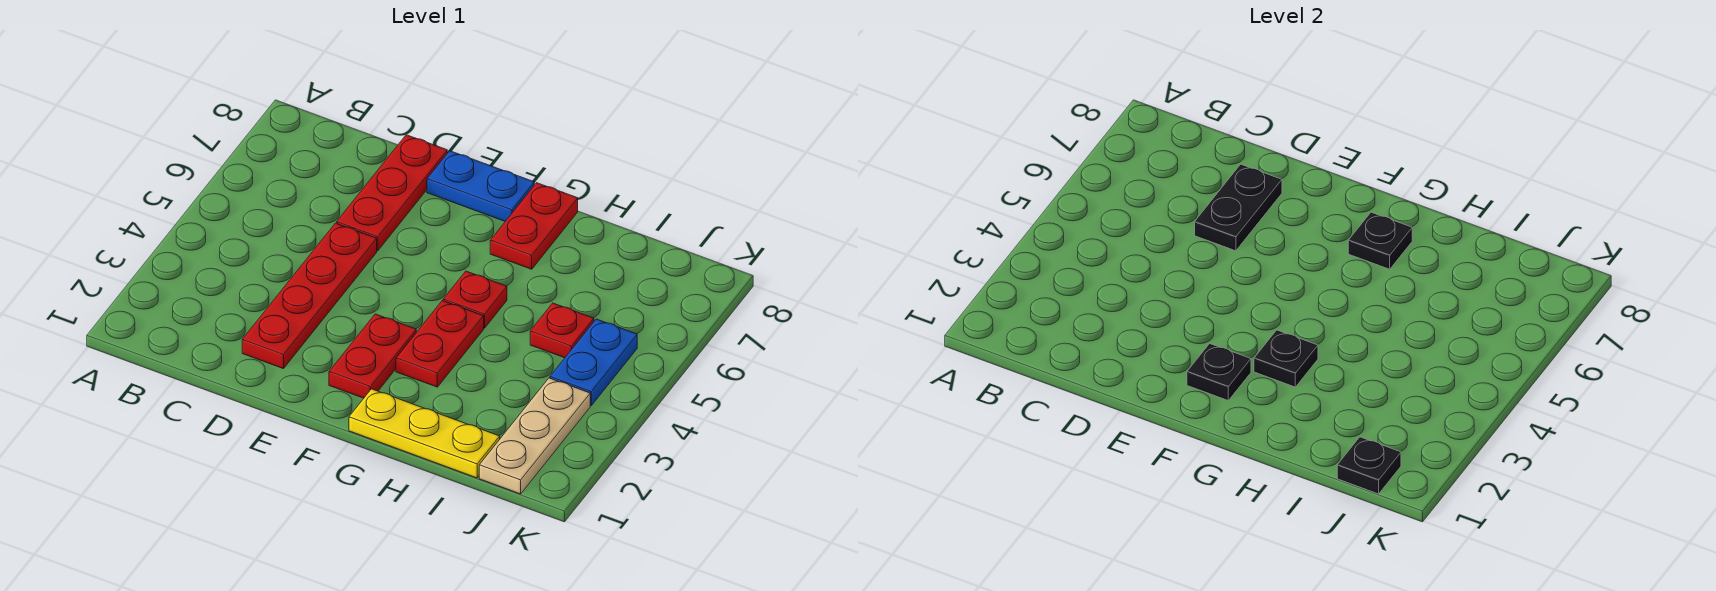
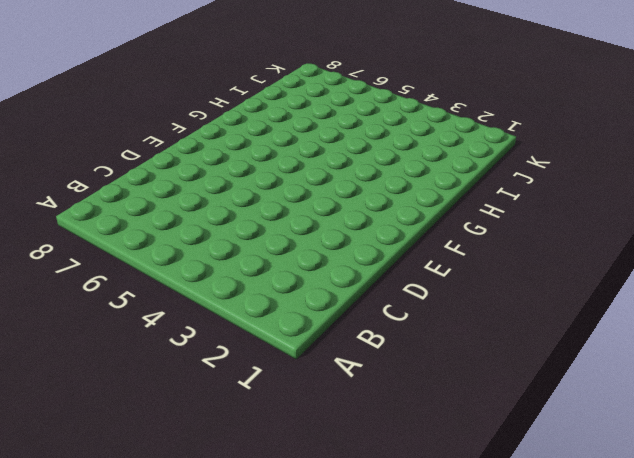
none -> red 1x4 plate [242,223,377,369]
none -> red 1x3 plate [337,135,447,251]
none -> blue 1x2 plate [427,151,534,221]

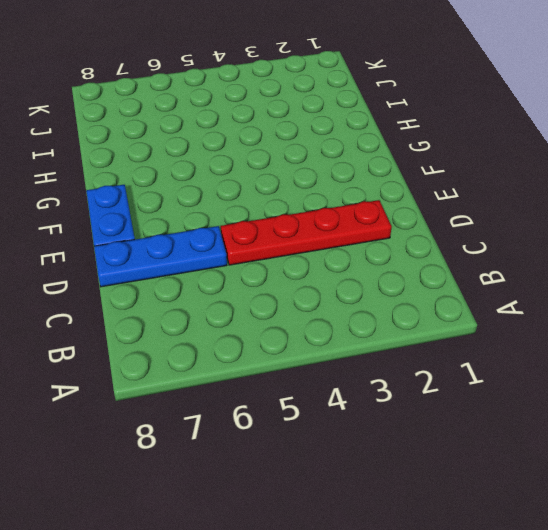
blue 1x3 plate [94,226,227,287] -> red 1x3 plate [337,135,447,251]
none -> red 1x2 plate [329,314,416,398]
none -> yellow 1x3 plate [349,389,500,478]
none -> red 1x2 plate [396,301,484,387]

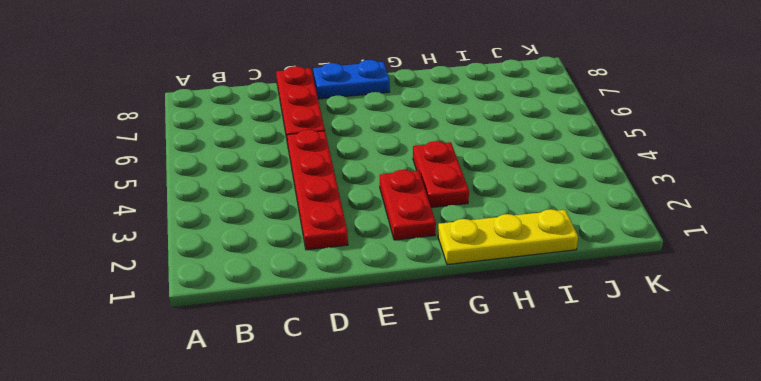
none -> red 1x1 plate [443,271,507,328]
none -> red 1x2 plate [490,183,578,269]
none -> red 1x1 plate [530,303,594,358]

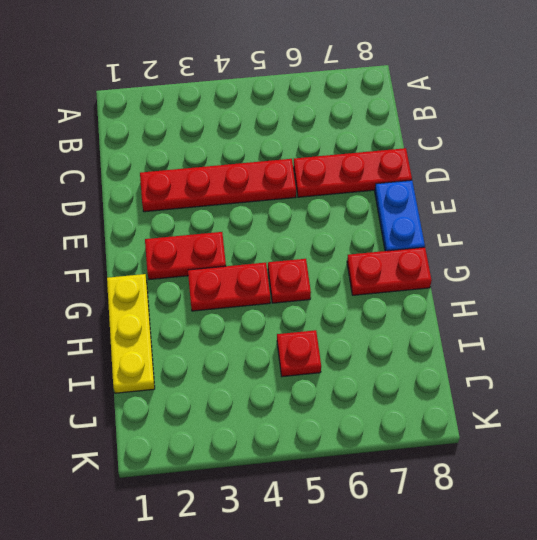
none -> tan 1x3 plate [479,378,590,494]
none -> blue 1x2 plate [550,319,637,405]
none -> black 1x2 plate [1195,164,1282,251]

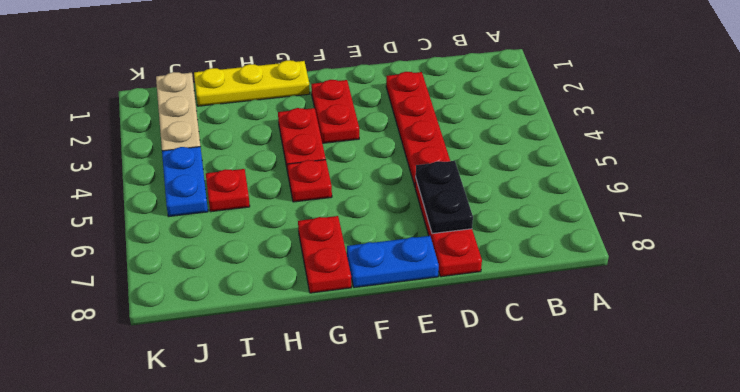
none -> black 1x1 plate [1187,344,1251,400]
none -> black 1x1 plate [1254,330,1318,387]
none -> black 1x1 plate [1348,212,1412,269]

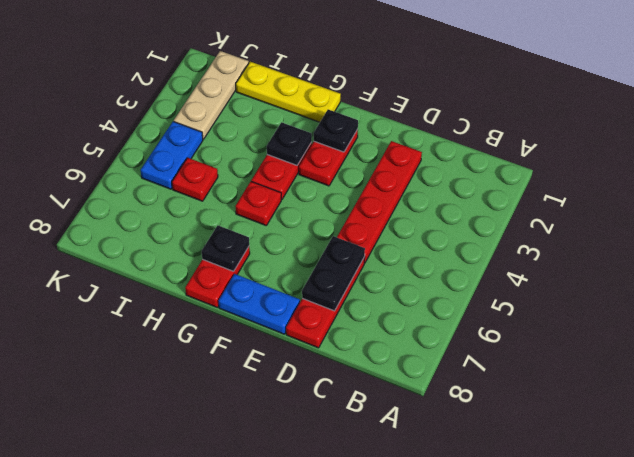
none -> black 1x1 plate [1337,437,1401,494]

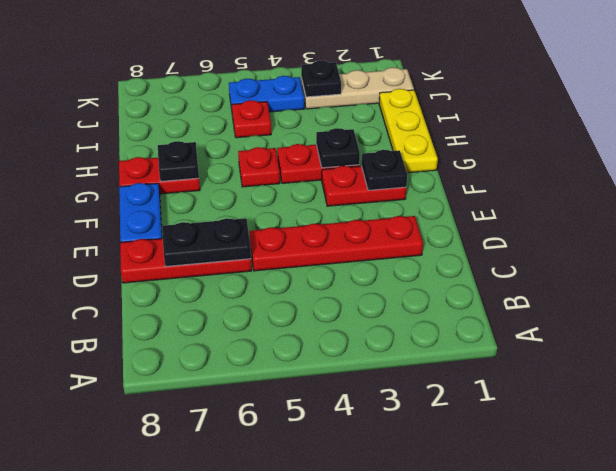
black 1x1 plate [301,61,341,97] -> black 1x1 plate moved to [1337,437,1401,494]

